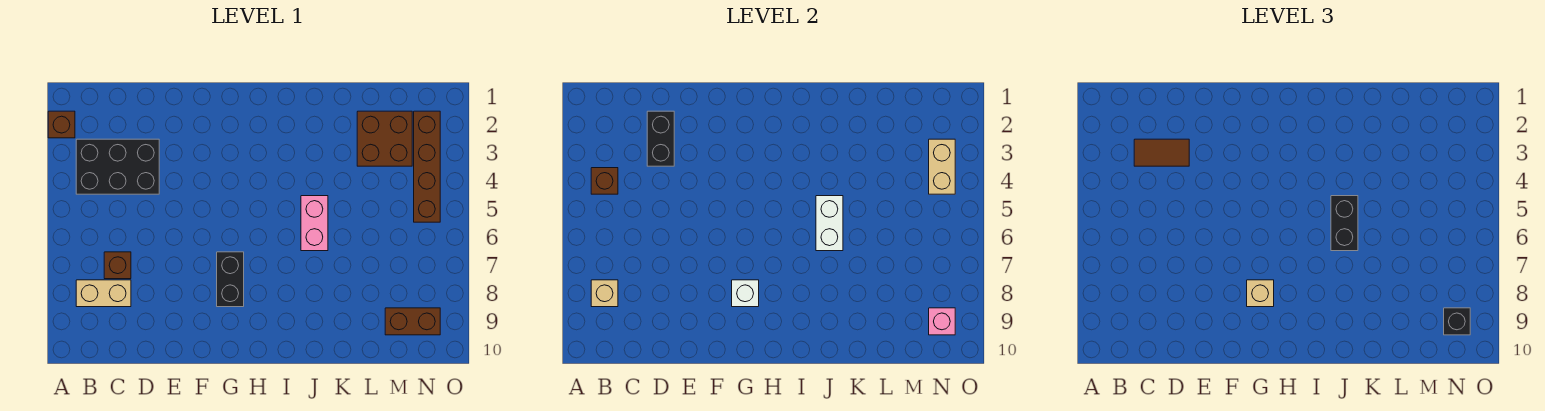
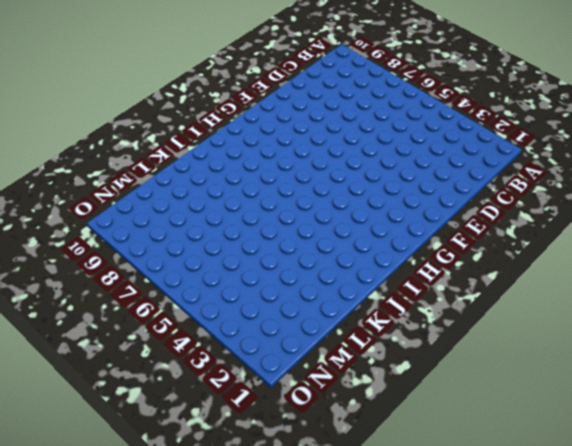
none -> brown 1x1 brick [48,111,75,138]
none -> black 2x3 brick [76,139,159,194]
none -> tan 1x2 brick [76,280,131,307]

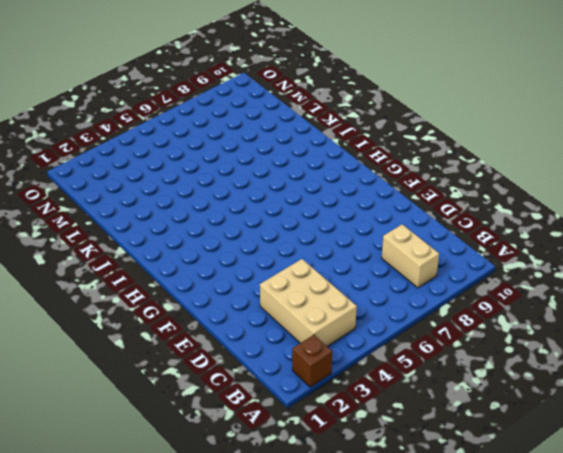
tan 2x3 brick [260,259,357,346] -> black 2x3 brick [76,139,159,194]
none -> brown 1x1 brick [104,252,131,279]
none -> black 1x2 brick [217,252,244,307]
none -> pink 1x2 brick [301,196,328,251]

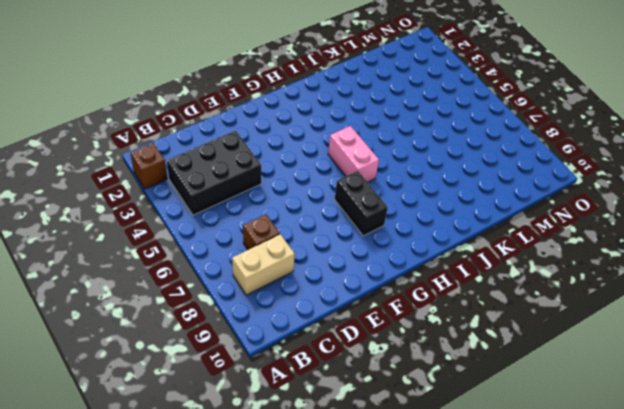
pink 1x2 brick [328,126,379,182] -> pink 1x2 brick moved to [301,196,328,251]
none -> brown 2x2 brick [357,111,412,166]
none -> brown 1x2 brick [385,308,440,335]
none -> brown 1x4 brick [414,111,440,222]

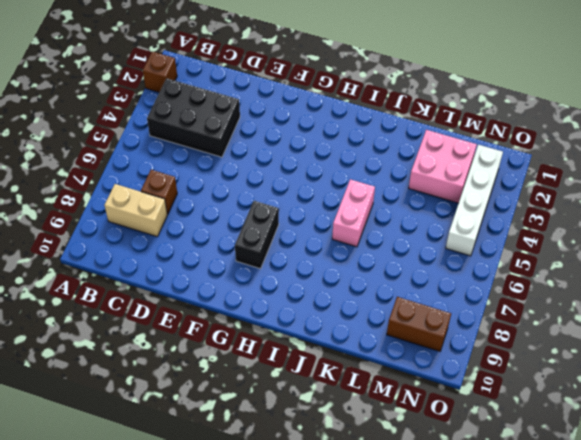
pink 2x2 brick [409,130,477,203] -> brown 2x2 brick [357,111,412,166]
white 1x4 brick [446,145,503,256] -> brown 1x4 brick [414,111,440,222]
none -> brown 1x1 brick [591,168,618,194]
none -> tan 1x1 brick [591,280,618,307]
none -> black 1x2 brick [647,111,674,166]

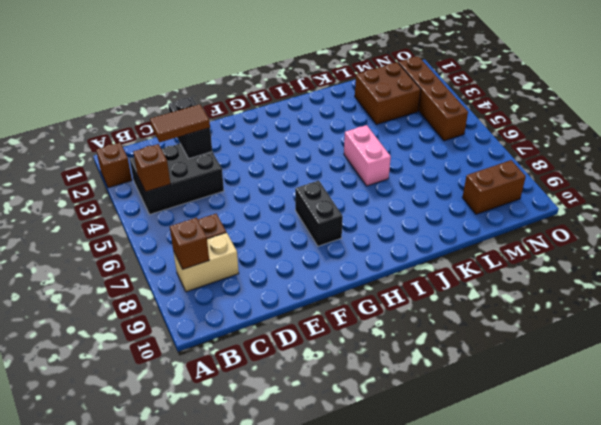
brown 1x1 brick [170,218,209,269] -> tan 1x1 brick [591,280,618,307]
none -> white 1x1 brick [732,280,759,307]
none -> white 1x2 brick [816,196,843,251]
none -> tan 1x2 brick [929,139,955,194]

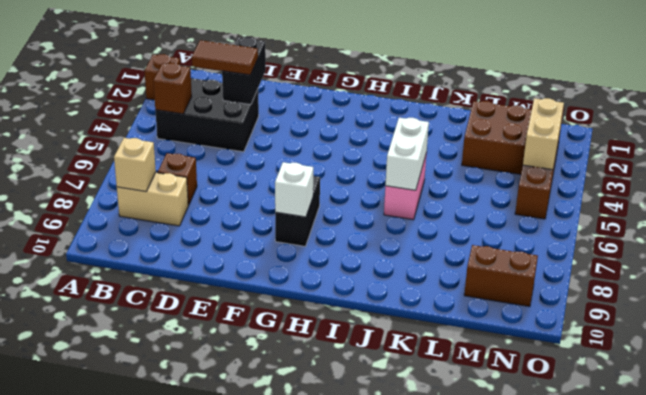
none -> pink 1x1 brick [929,308,955,335]
none -> tan 1x1 brick [1247,280,1274,307]
none -> black 1x2 brick [1331,196,1358,251]

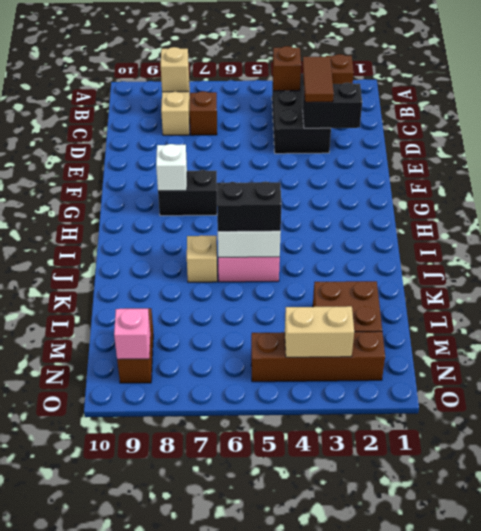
tan 1x1 brick [187,235,217,282] -> tan 1x1 brick moved to [1247,280,1274,307]
none -> black 1x1 brick [1444,308,1470,335]

